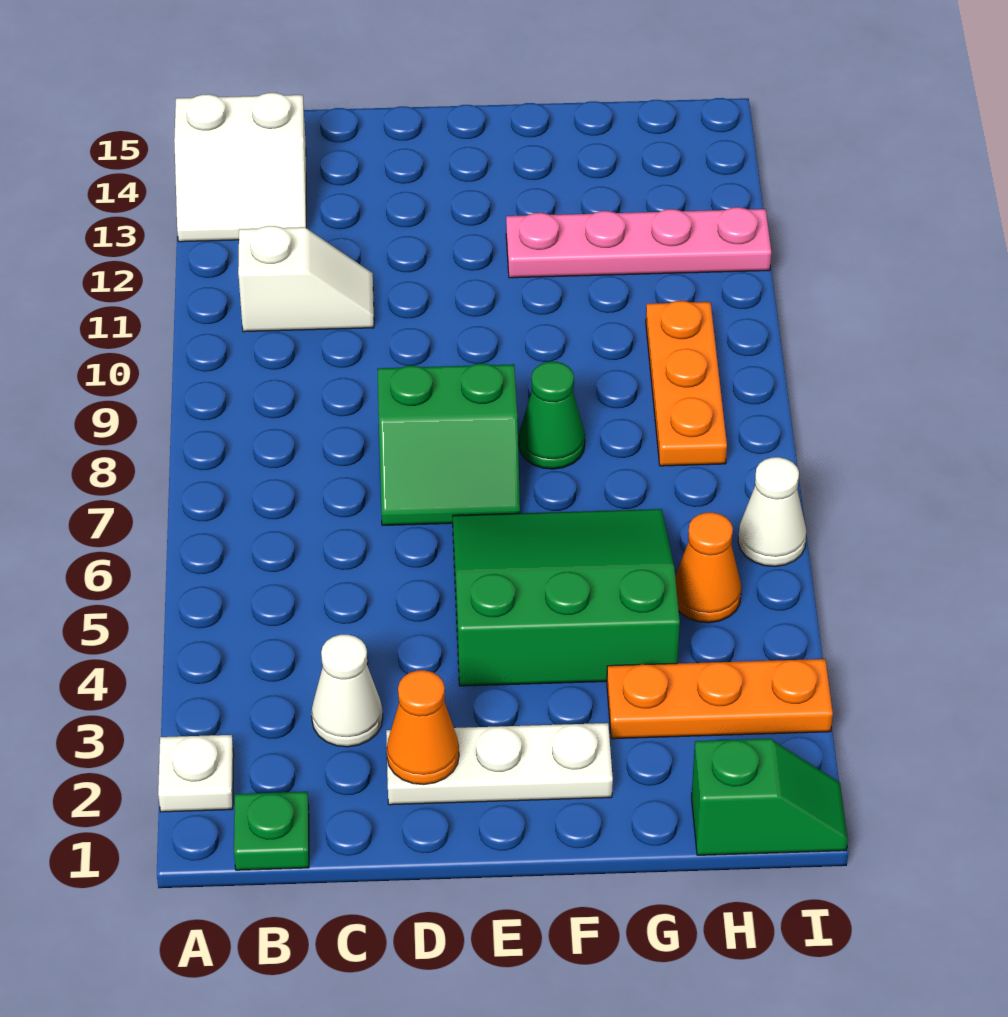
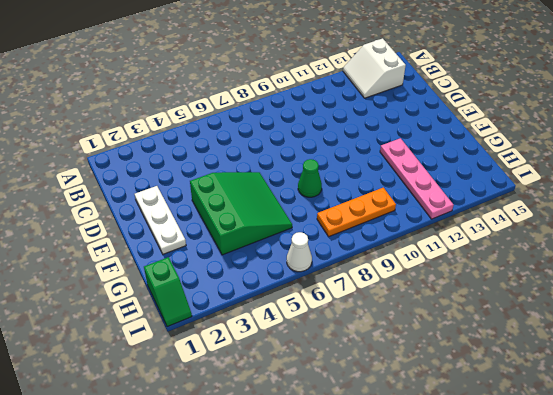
none -> white 1x1 plate [158,735,234,812]
none -> green 1x1 plate [234,792,309,870]
none -> white 1x2 slope [238,226,374,332]

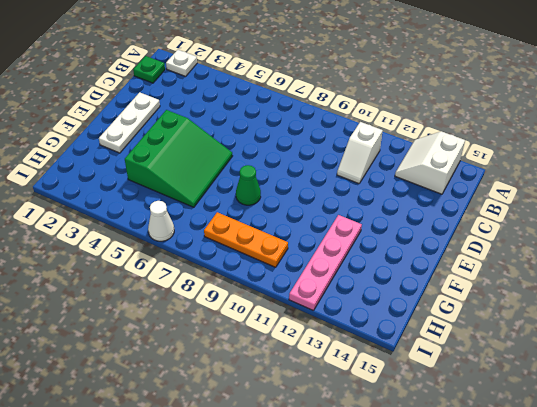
none -> white 1x1 cone [311,635,383,747]
none -> green 2x2 slope [377,364,520,525]
none -> orange 1x3 plate [607,659,833,739]

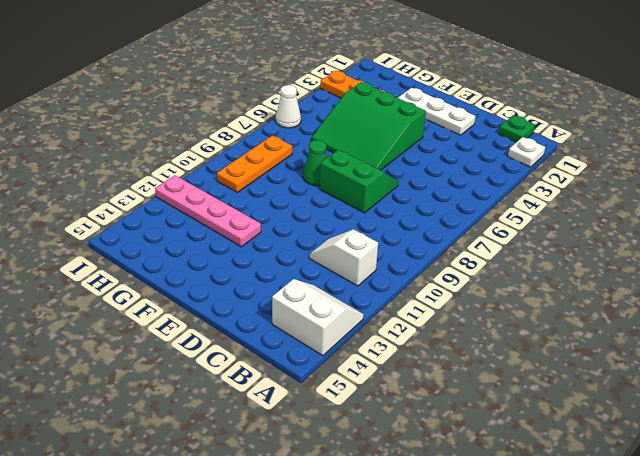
none -> white 1x1 cone [311,635,383,747]
none -> green 1x2 slope [692,739,848,855]
none -> orange 1x1 cone [675,512,741,623]

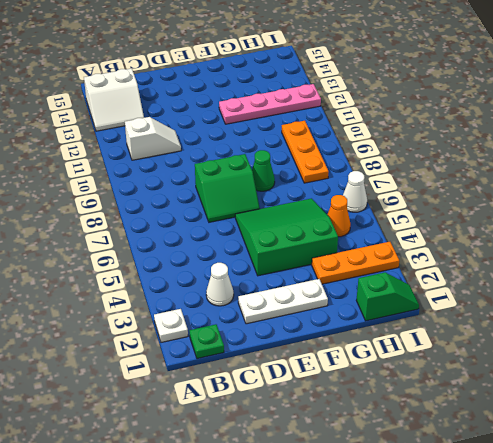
none -> orange 1x1 cone [387,670,459,785]

